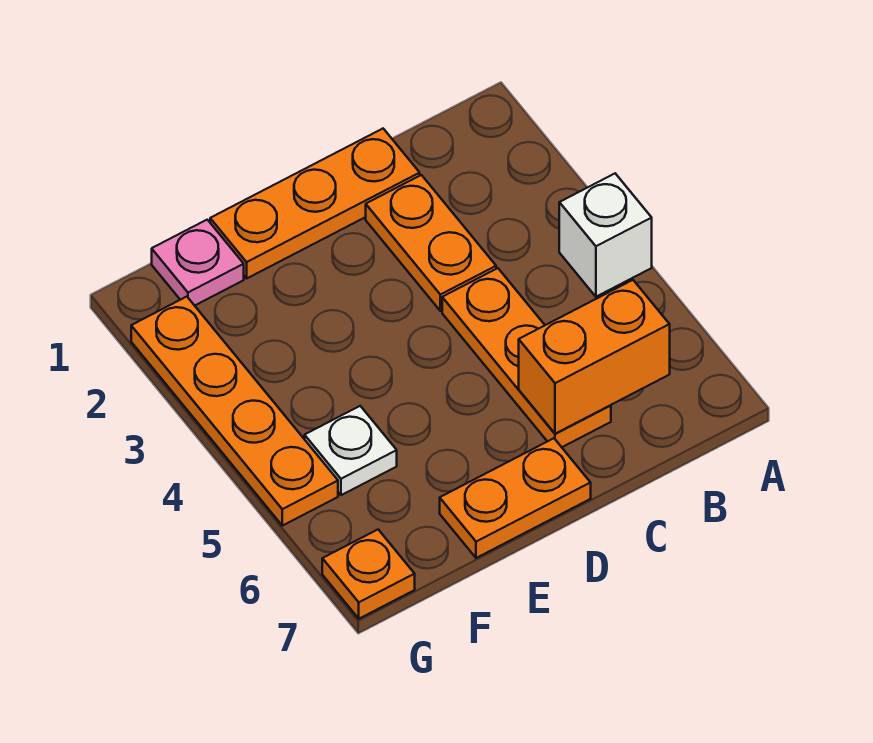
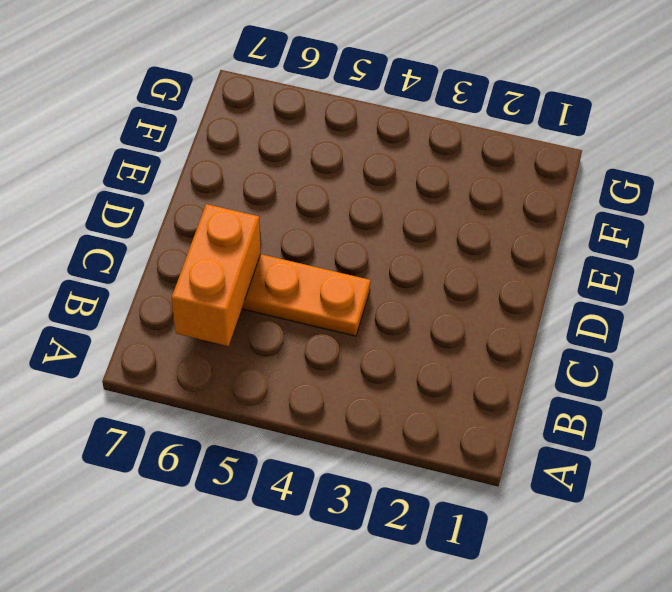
none -> white 1x1 brick [559,174,652,297]
none -> orange 1x3 plate [210,129,420,278]

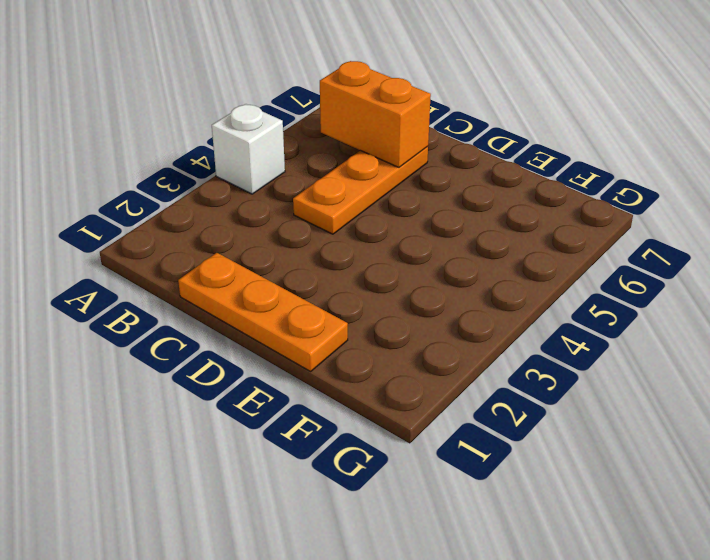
none -> orange 1x2 plate [366,175,496,311]
none -> orange 1x2 plate [440,438,591,558]

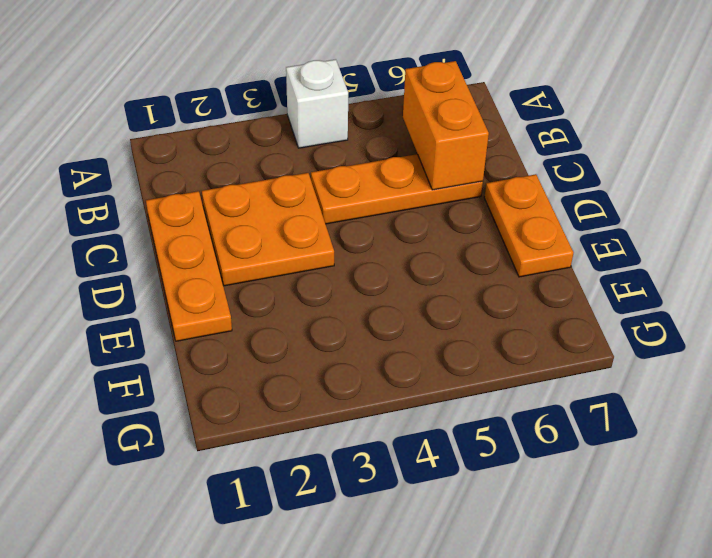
orange 2x2 plate [202,173,334,286] -> orange 1x2 plate [366,175,496,311]
none -> pink 1x1 plate [152,220,244,306]
none -> white 1x1 plate [305,406,397,495]

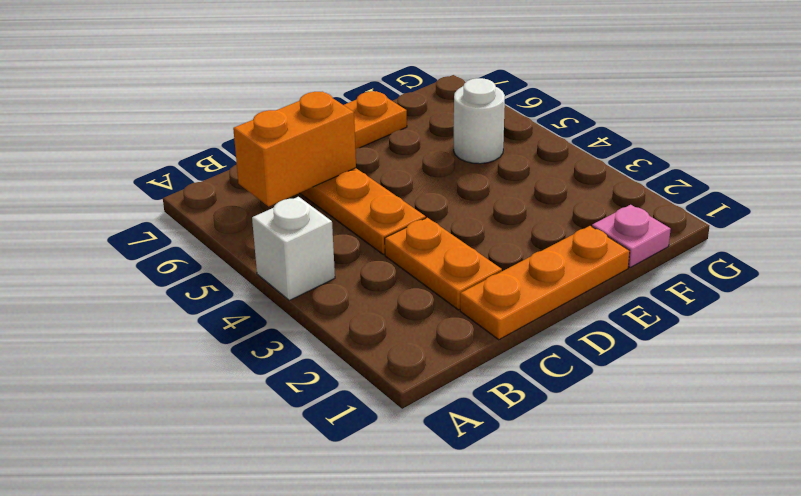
white 1x1 round brick [454,78,505,164] -> white 1x1 plate [305,406,397,495]
none -> orange 1x4 plate [131,297,338,526]
none -> orange 1x1 plate [322,530,415,619]

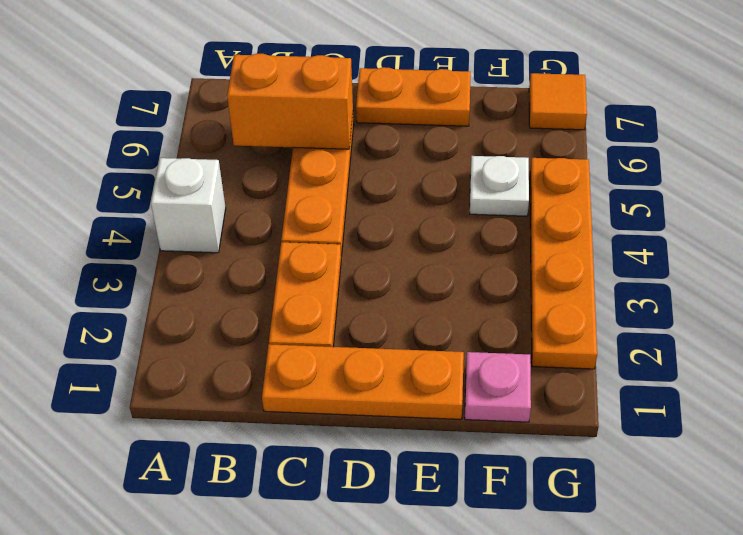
orange 1x1 tile [529,73,587,130] -> orange 1x1 plate [322,530,415,619]

